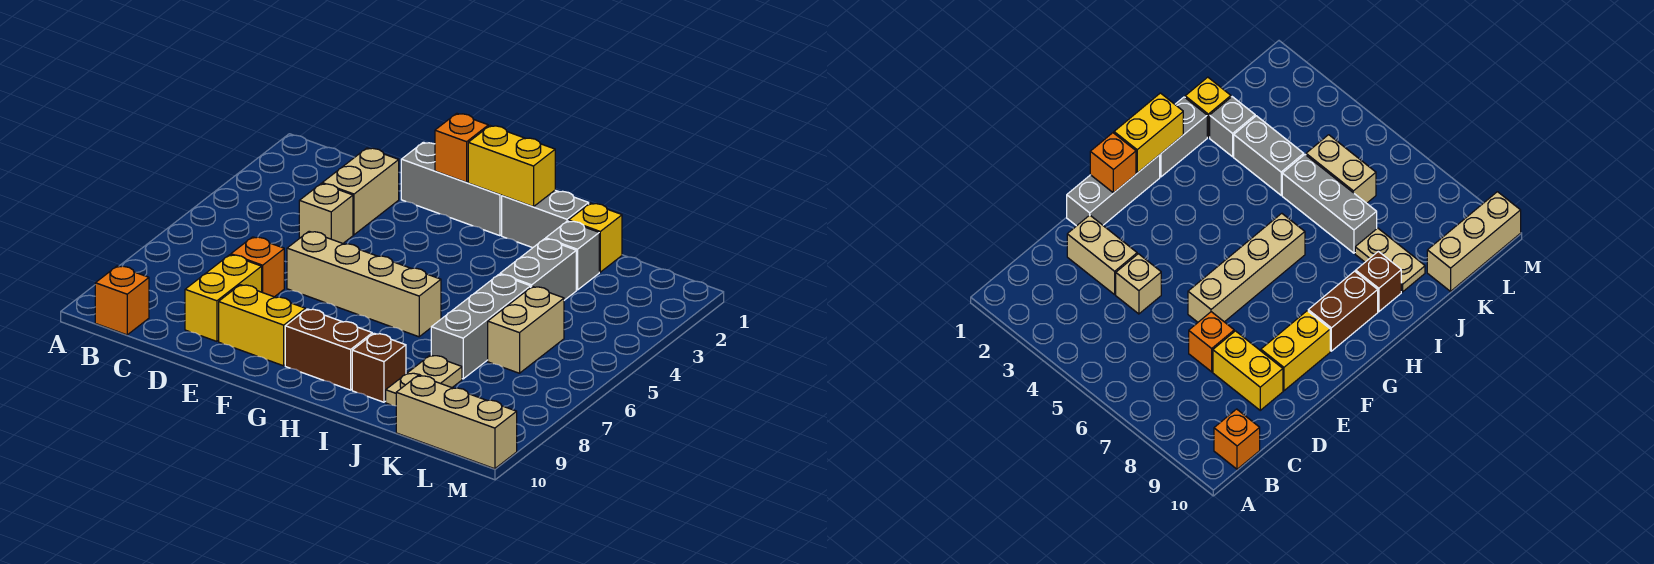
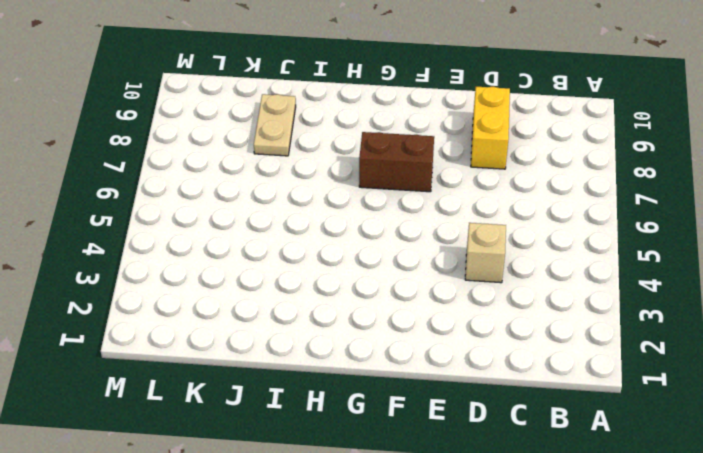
brown 1x2 brick [359,132,434,192] -> brown 1x2 brick moved to [285,309,372,390]
none -> orange 1x1 brick [95,266,149,335]
none -> tan 1x2 brick [322,148,399,235]
none -> orange 1x1 brick [231,237,284,297]

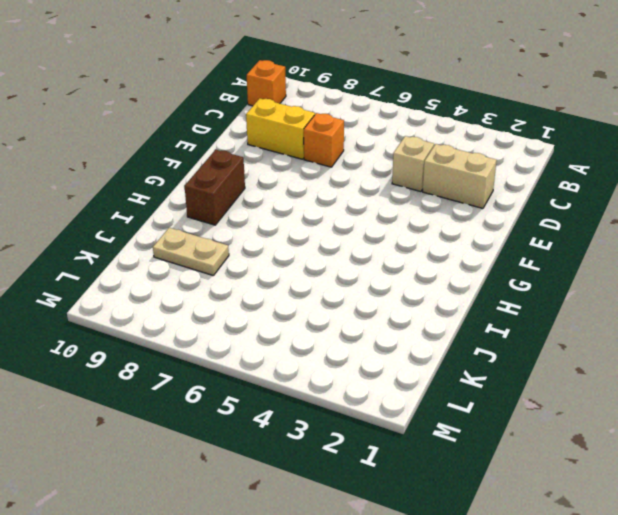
none -> grey 1x3 brick [401,142,502,236]
none -> tan 1x4 brick [287,231,441,337]
none -> yellow 1x2 brick [219,285,306,366]

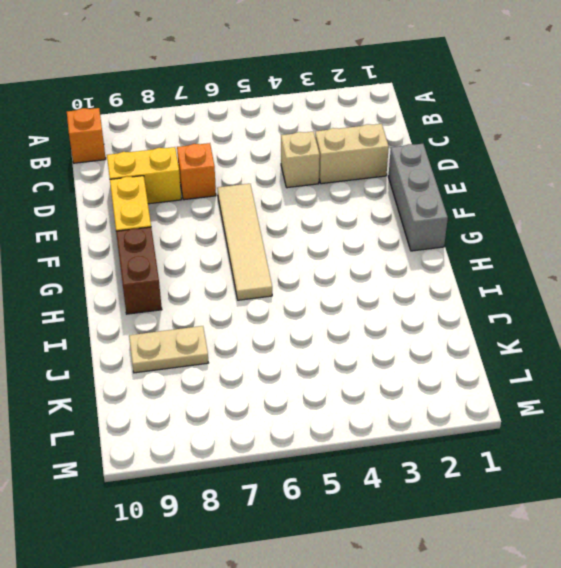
tan 1x4 tile [217,184,272,300] -> tan 1x4 brick [287,231,441,337]
none -> grey 1x2 brick [502,190,589,248]
none -> brown 1x1 brick [352,333,406,402]
none -> yellow 1x1 brick [569,203,622,272]

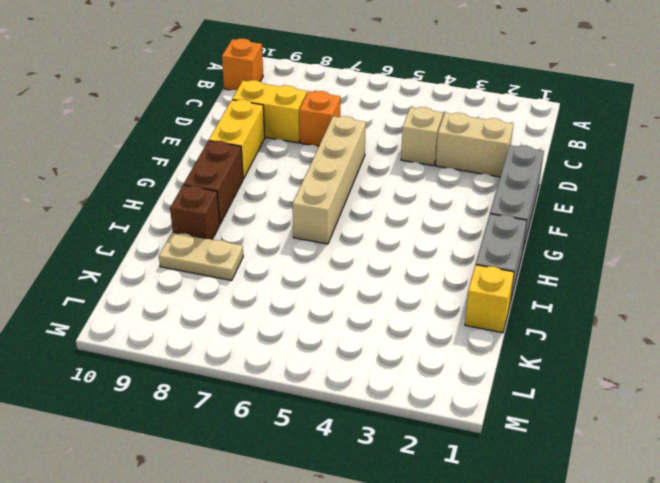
none -> grey 1x1 brick [546,221,599,290]
none -> grey 1x2 brick [500,239,576,300]
none -> grey 1x3 brick [431,274,531,379]

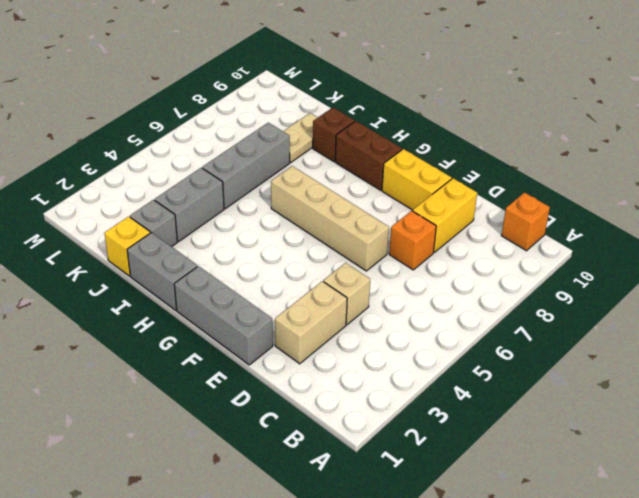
none -> tan 1x2 brick [488,287,564,373]
none -> tan 1x3 brick [396,376,517,469]
none -> orange 1x1 brick [435,113,488,182]

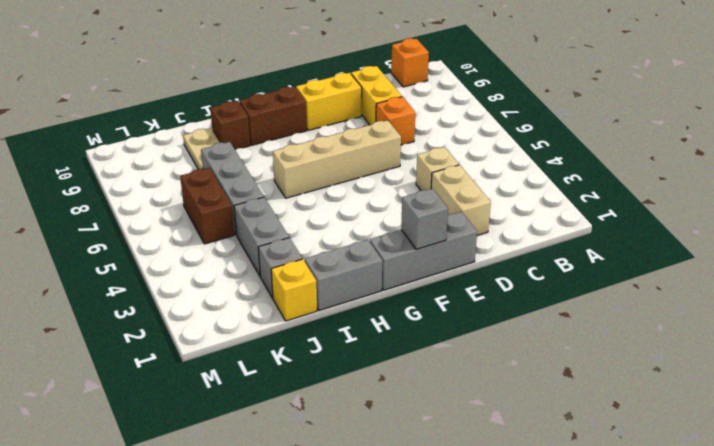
grey 1x1 brick [401,189,448,249] -> orange 1x1 brick [435,113,488,182]
brown 1x2 brick [180,168,234,244] -> tan 1x2 brick [488,287,564,373]
none -> tan 1x3 brick [396,376,517,469]
none -> yellow 1x2 brick [468,126,555,207]

